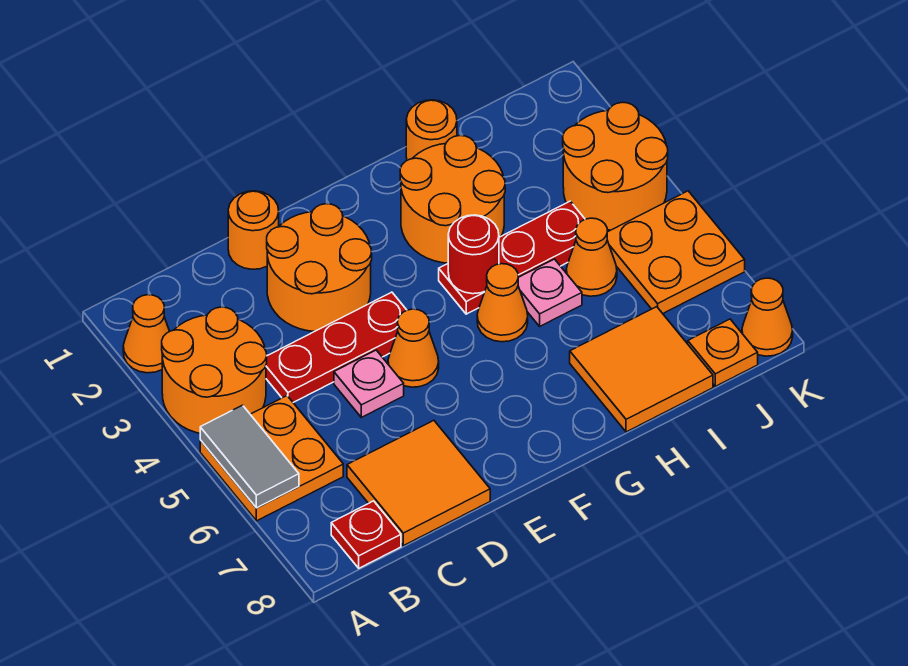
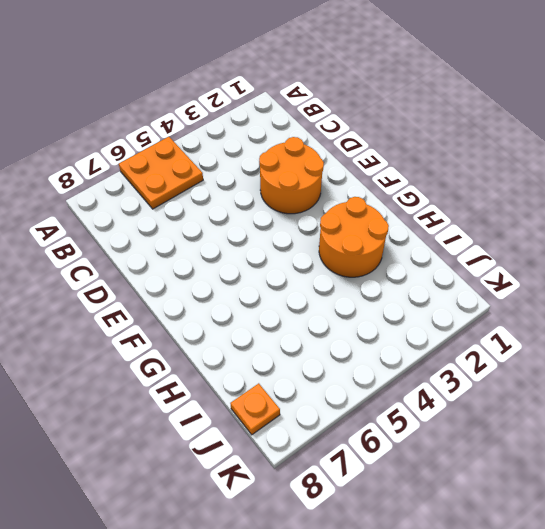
none -> orange 1x1 cone [123,295,170,373]
none -> orange 2x2 round brick [162,307,267,433]
none -> red 1x1 plate [331,501,401,568]

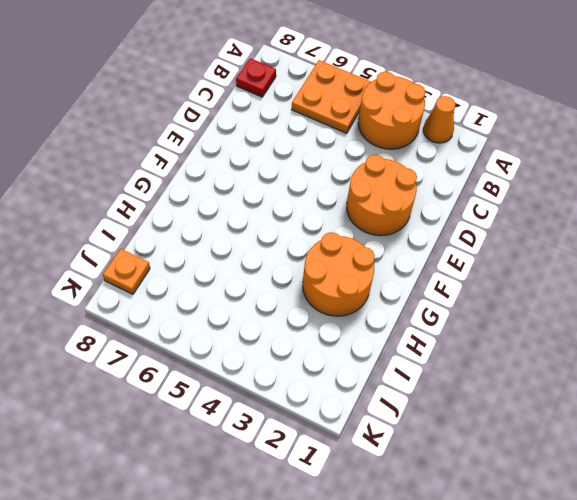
none -> red 1x3 plate [266,292,407,402]
none -> orange 2x2 tile [347,420,490,546]
none -> orange 1x1 round brick [228,191,279,269]

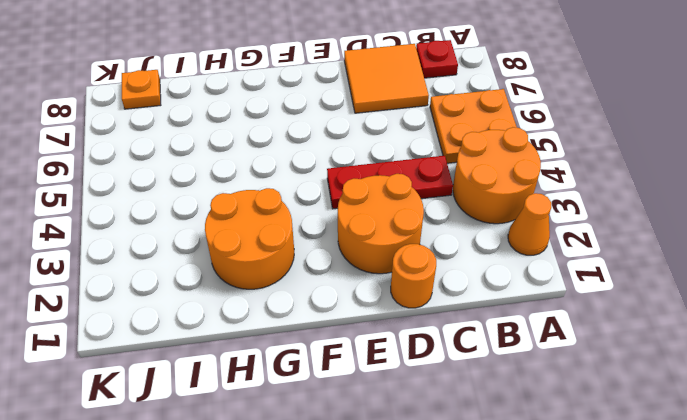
none -> pink 1x1 plate [334,350,404,417]
none -> orange 1x1 cone [388,309,439,387]
none -> red 1x3 plate [439,201,585,314]

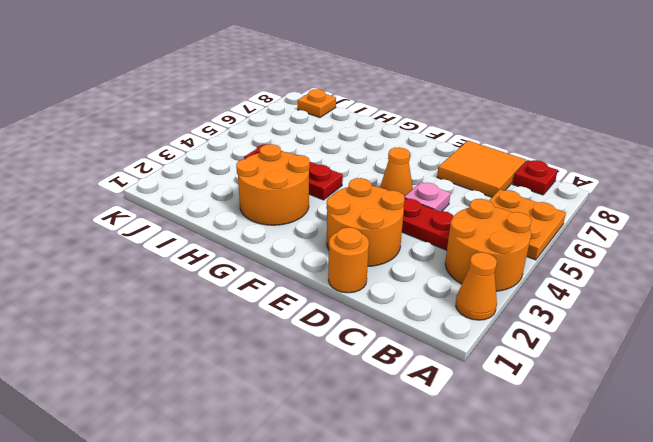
none -> orange 1x1 cone [477,264,528,342]
none -> orange 1x1 round brick [406,100,457,160]
none -> pink 1x1 plate [518,259,582,326]

